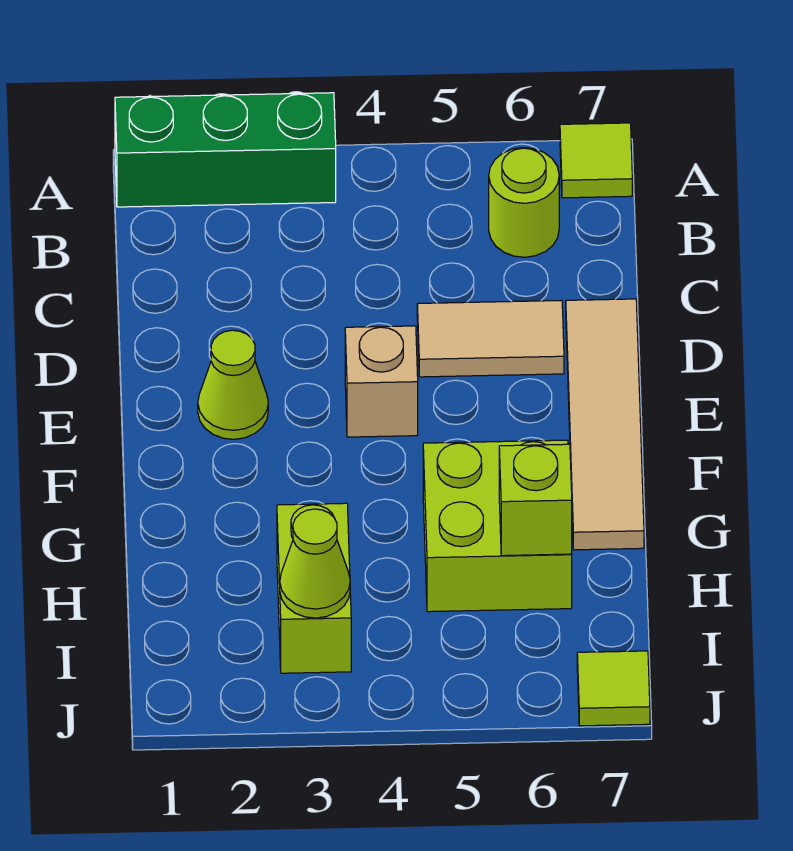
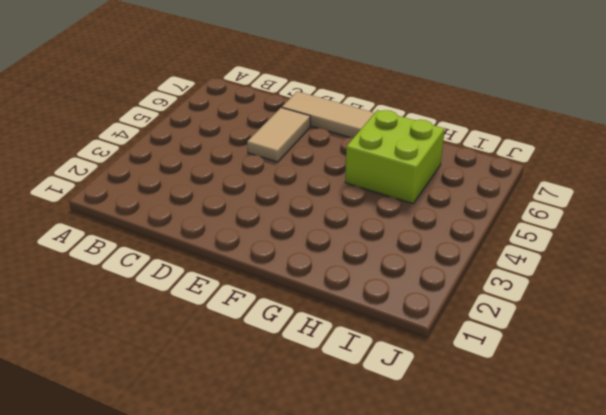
none -> green 1x3 brick [115,93,336,207]
none -> lime 1x1 tile [560,123,632,198]
none -> lime 1x1 round brick [489,148,559,257]

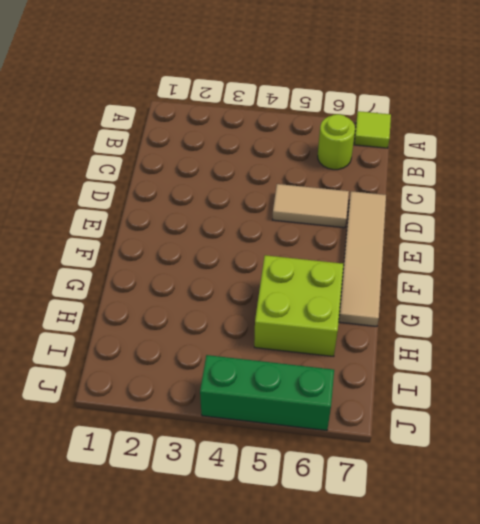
green 1x3 brick [200,355,334,430] -> green 1x3 brick moved to [115,93,336,207]
none -> lime 1x1 cone [198,330,268,439]
none -> tan 1x1 brick [345,326,418,437]
none -> lime 1x2 brick [277,503,351,673]

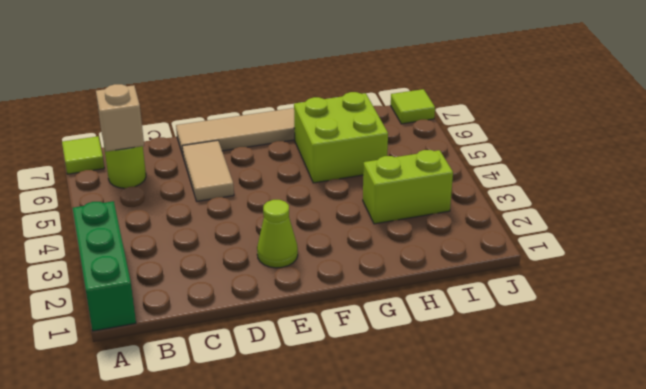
tan 1x1 brick [96,84,144,152] -> tan 1x1 brick moved to [345,326,418,437]
none -> lime 1x1 brick [499,444,572,556]
none -> lime 1x1 cone [280,509,350,618]

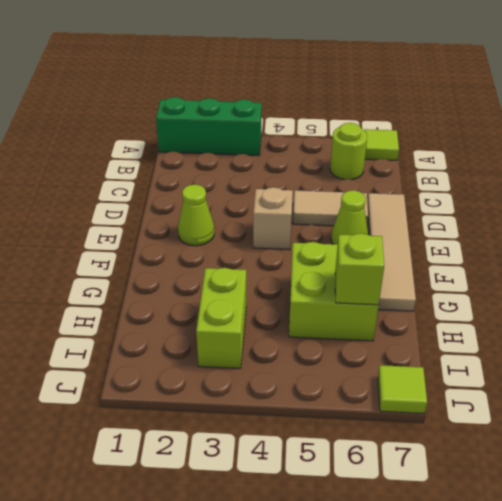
lime 1x1 cone [331,190,368,244] -> lime 1x1 cone moved to [280,509,350,618]

